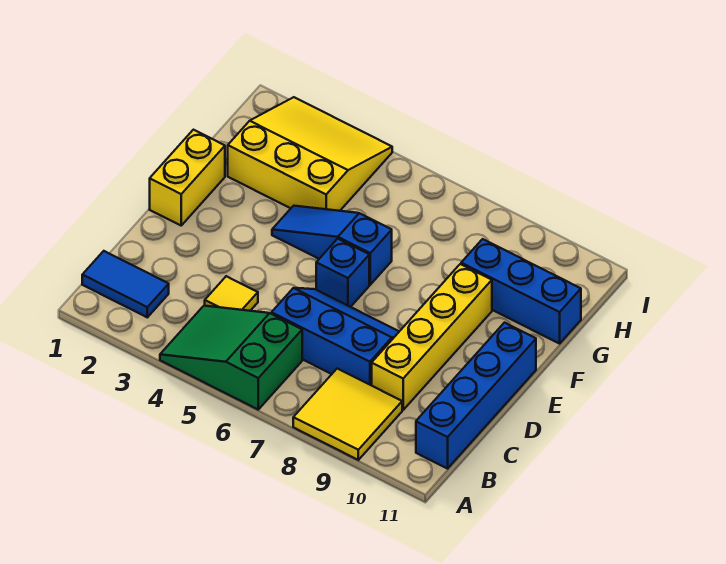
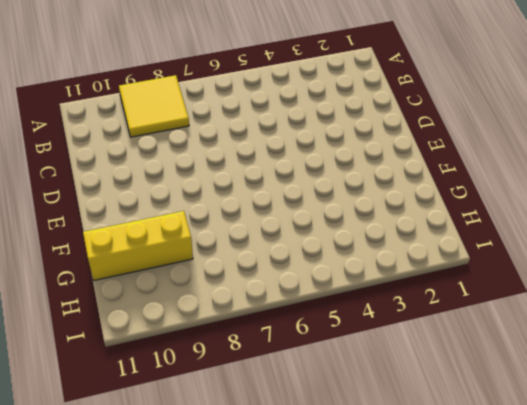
yellow 1x3 brick [83,211,193,280] -> blue 1x3 brick [461,239,581,344]
none -> green 2x3 slope [160,306,302,409]
none -> blue 1x2 tile [82,251,169,317]
none -> blue 1x4 brick [416,323,536,469]

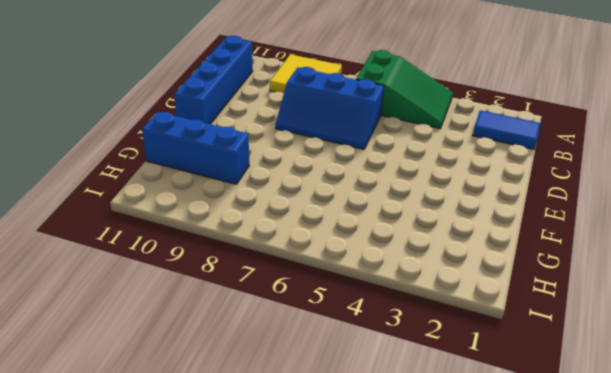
none -> yellow 1x1 tile [205,276,258,311]
none -> yellow 1x4 brick [372,264,492,410]
none -> yellow 1x2 brick [150,130,225,225]

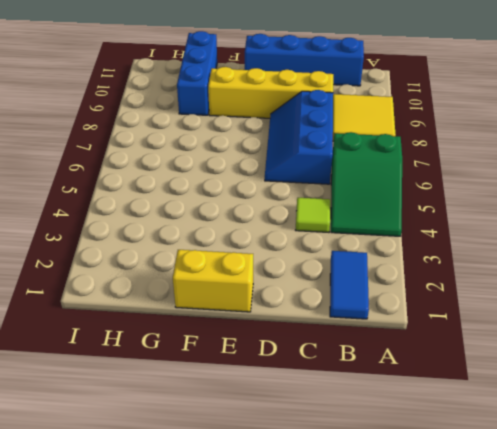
lime 1x1 tile [296,198,330,232] -> yellow 1x1 tile [205,276,258,311]
none -> blue 1x1 brick [316,239,369,307]
none -> blue 1x3 slope [272,206,392,285]
none -> yellow 3x3 slope [228,97,392,211]

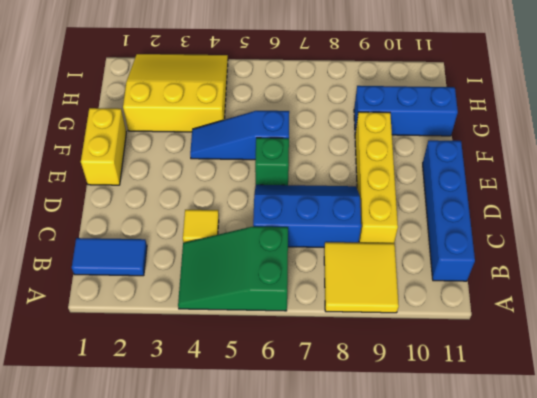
green 1x1 brick [255,138,289,185] -> blue 1x1 brick [316,239,369,307]

